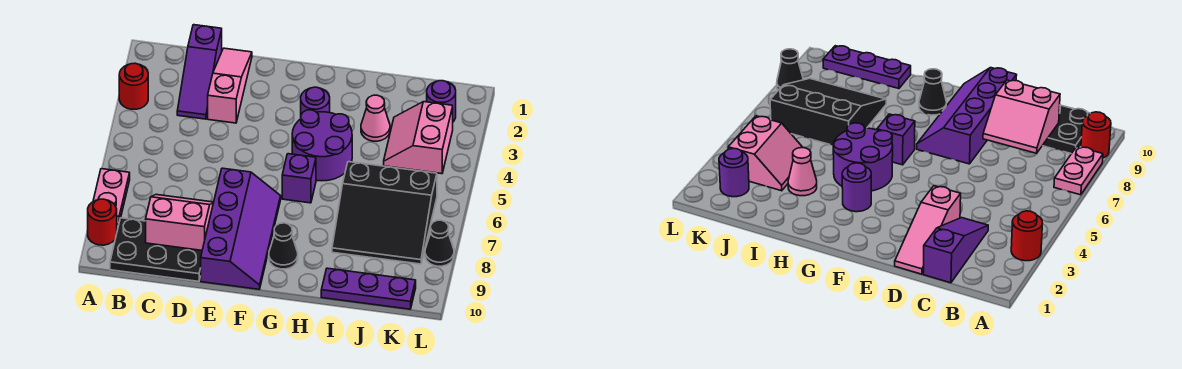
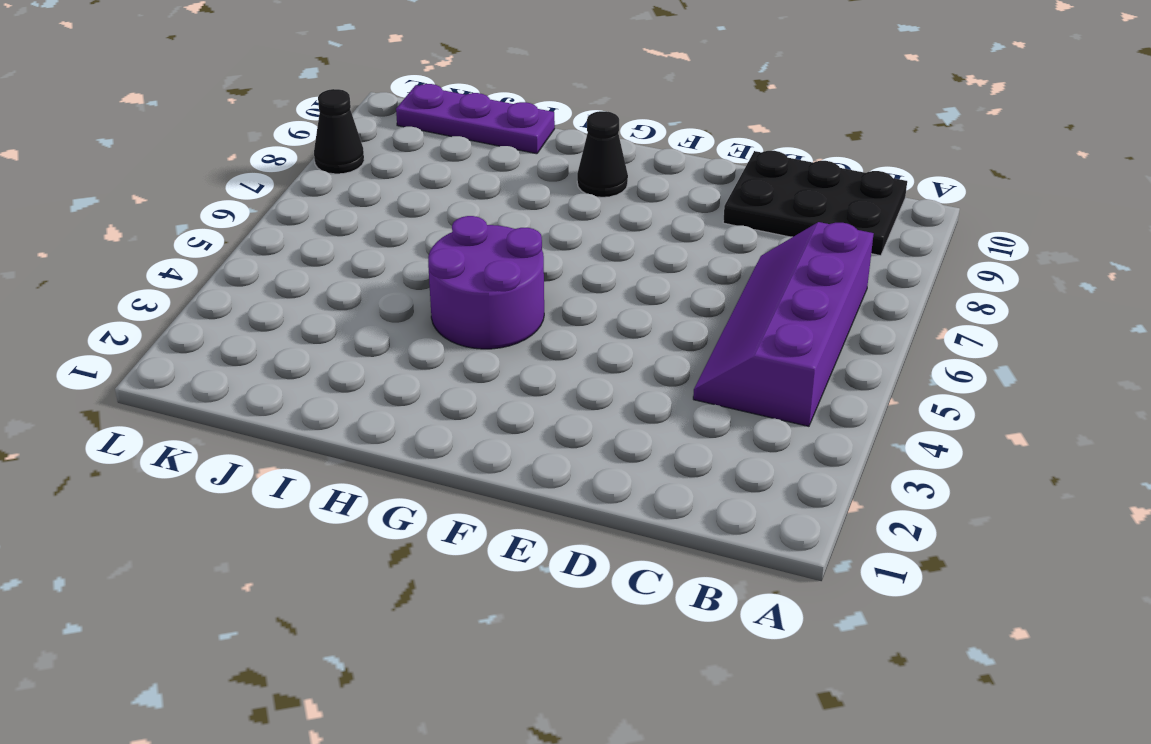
purple 2x4 slope [693,222,874,426] -> purple 2x4 slope moved to [201,168,281,289]
none -> red 1x1 round brick [119,63,148,109]
none -> pink 1x2 plate [93,169,130,224]
none -> red 1x1 round brick [88,199,117,245]

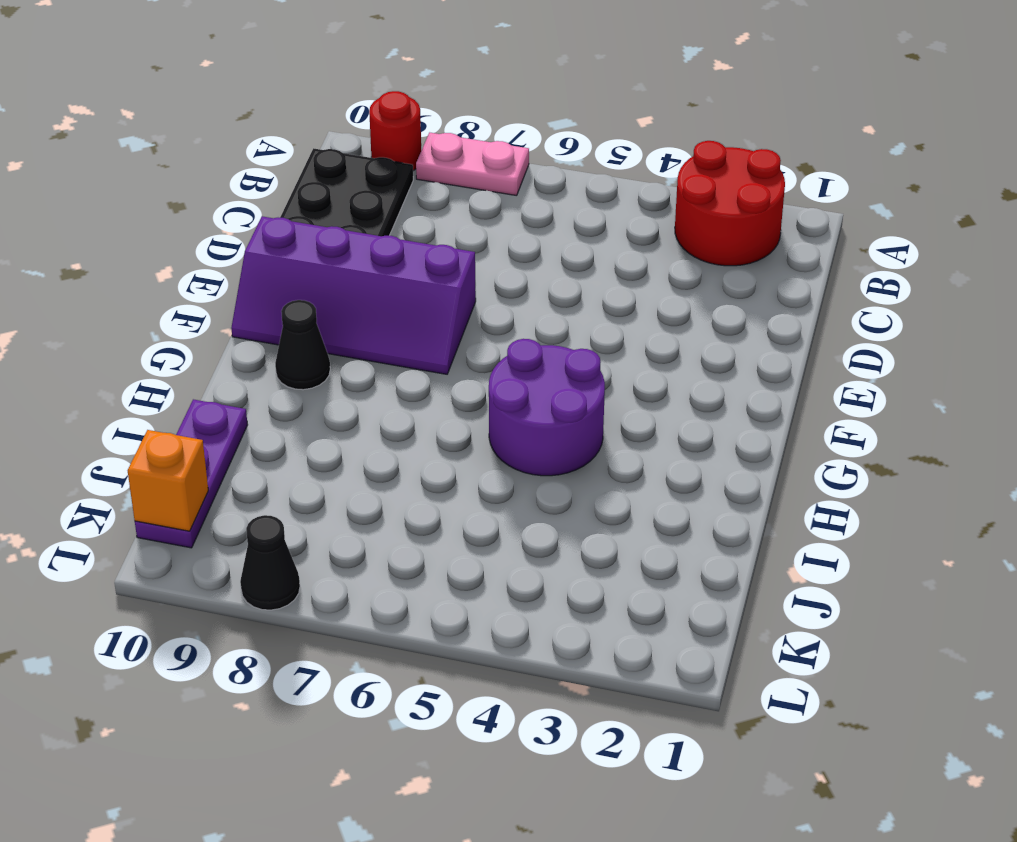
red 2x2 round brick [675,141,785,266] -> red 1x1 round brick [119,63,148,109]
orange 1x1 brick [128,430,208,531] -> none
none -> purple 1x3 slope [177,25,222,119]
none -> pink 1x3 slope [208,48,252,123]
none -> purple 1x1 round brick [301,87,330,114]

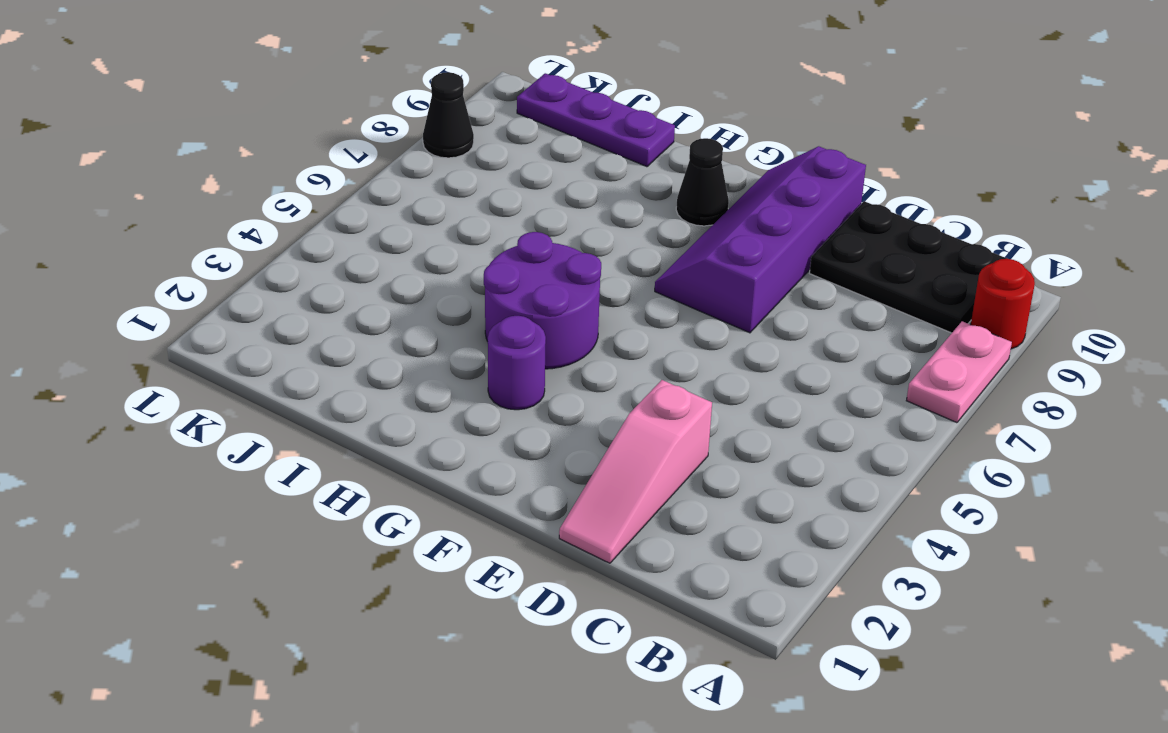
none -> red 1x1 round brick [119,63,148,109]
none -> purple 1x3 slope [177,25,222,119]
none -> purple 1x1 brick [282,154,316,203]

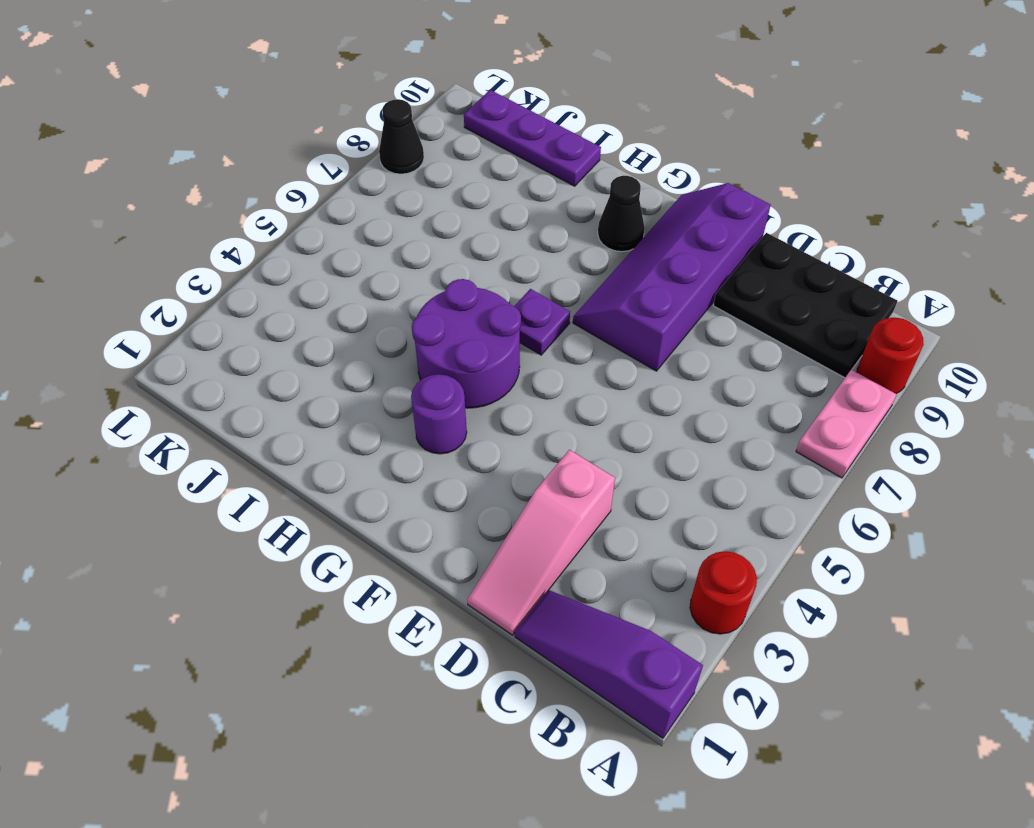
purple 1x3 slope [515,590,703,738] -> purple 1x3 slope turned to [177,25,222,119]
purple 1x1 plate [514,289,570,355] -> purple 1x1 brick [282,154,316,203]
none -> pink 1x1 cone [361,95,390,141]
none -> black 3x3 slope [332,162,437,264]
none -> pink 2x2 slope [384,102,453,174]

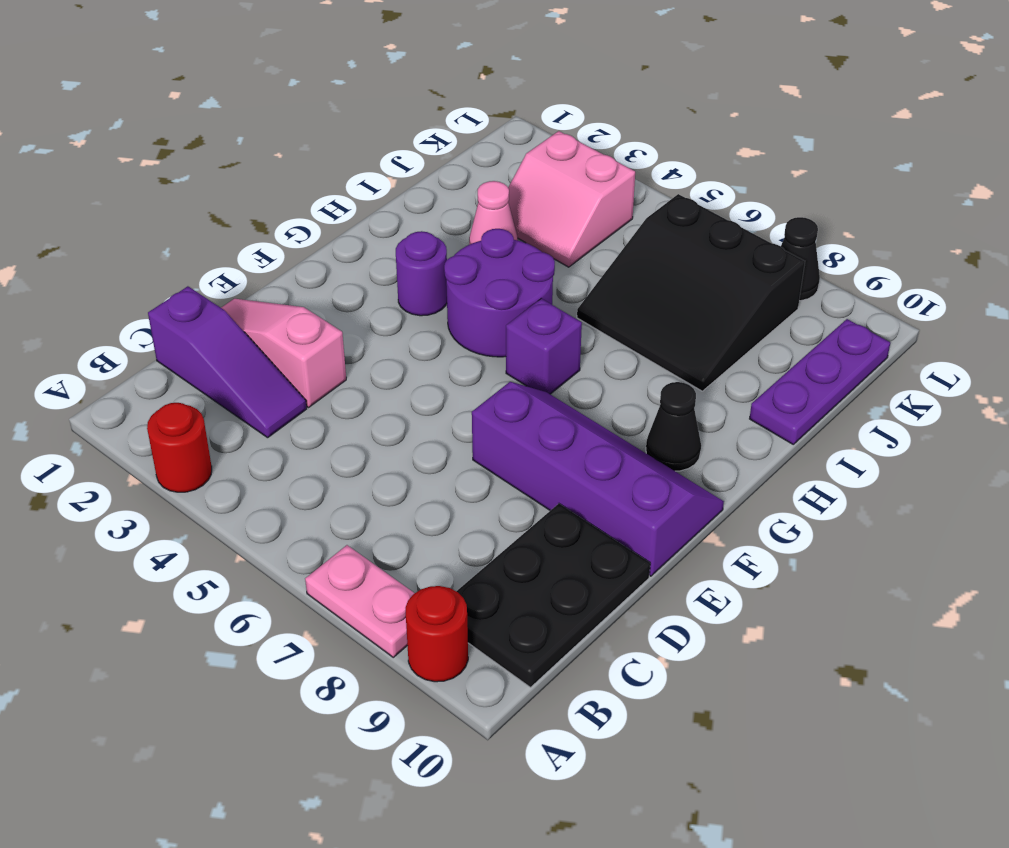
black 3x3 slope [577,194,805,391] -> black 3x3 slope turned to [332,162,437,264]
none -> purple 1x1 round brick [427,81,456,122]
none -> pink 2x2 slope [146,195,214,250]

